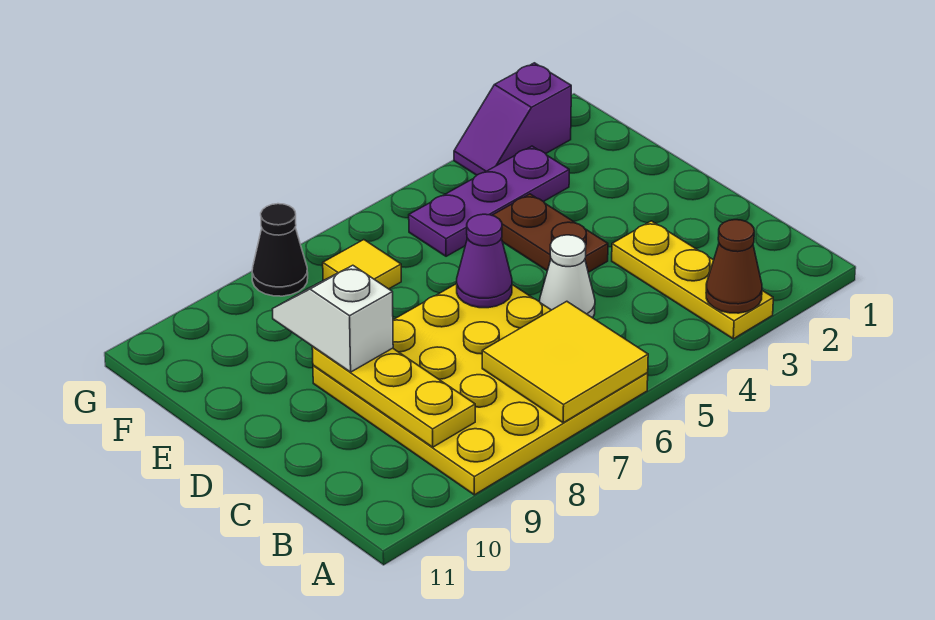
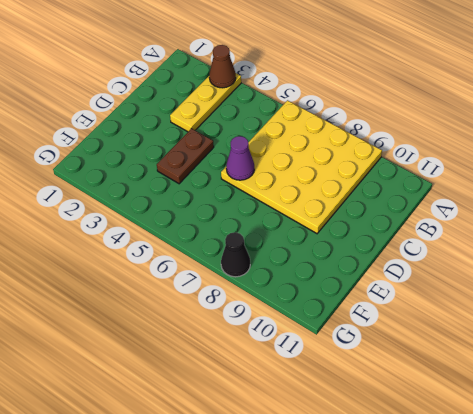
none -> white 1x1 cone [540,235,595,318]
none -> purple 1x3 plate [409,146,569,256]
none -> yellow 1x1 tile [323,240,401,289]

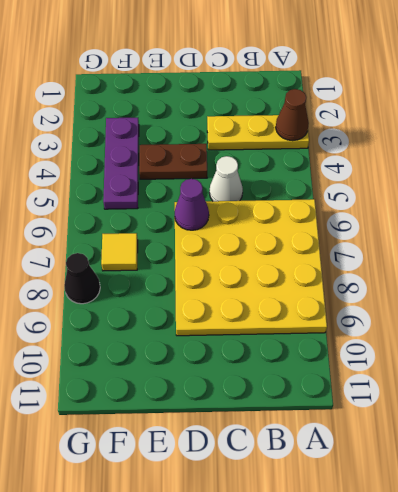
none -> purple 1x2 slope [454,63,571,175]
none -> yellow 2x2 tile [482,301,648,423]
none -> yellow 1x3 plate [312,347,475,447]

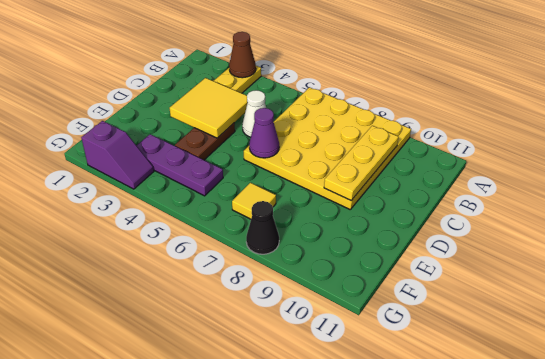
yellow 2x2 tile [170,78,247,138] -> yellow 2x2 tile moved to [482,301,648,423]
none -> white 1x2 slope [273,265,393,372]

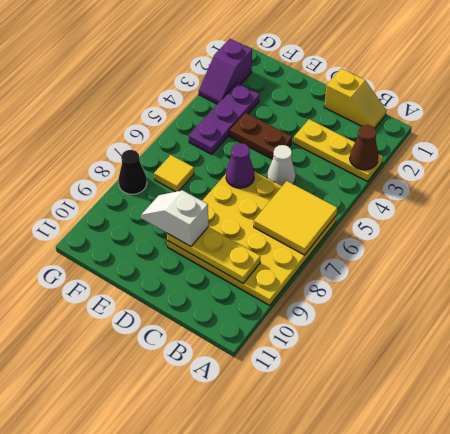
yellow 1x2 slope [324,68,387,128] -> none

